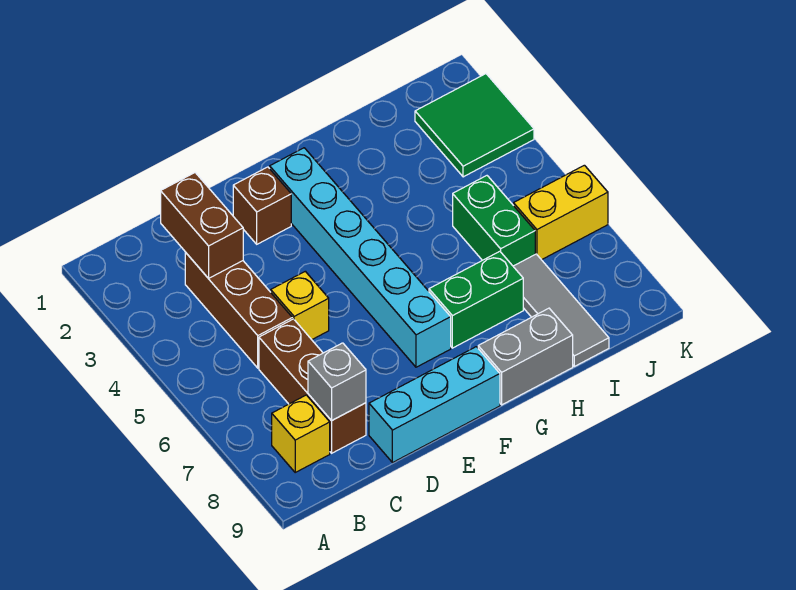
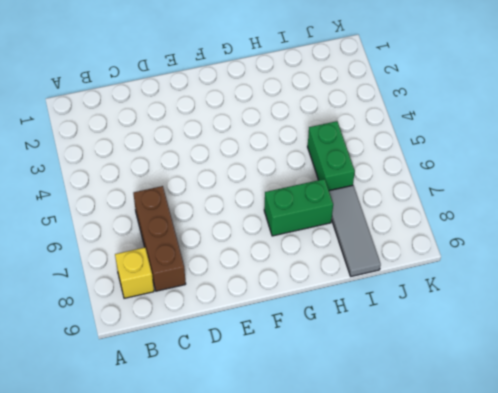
none -> brown 1x3 brick [185,252,292,368]
none -> yellow 1x1 brick [271,271,329,340]
none -> cyan 1x3 brick [369,347,500,463]

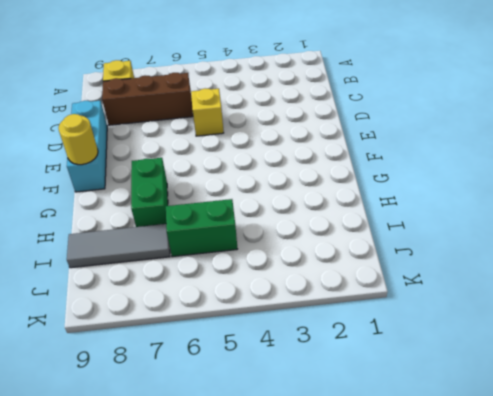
yellow 1x1 round brick [58,114,98,165] -> none
none -> brown 1x3 brick [185,252,292,368]
none -> brown 1x1 brick [233,167,291,244]
none -> cyan 1x6 brick [270,148,451,367]

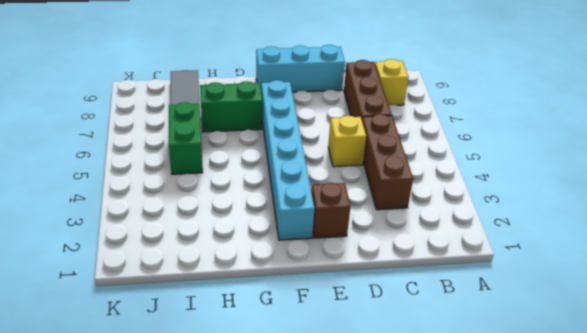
none -> grey 1x2 brick [478,308,573,405]
none -> green 2x2 tile [415,74,534,177]
none -> yellow 1x2 brick [514,165,608,260]

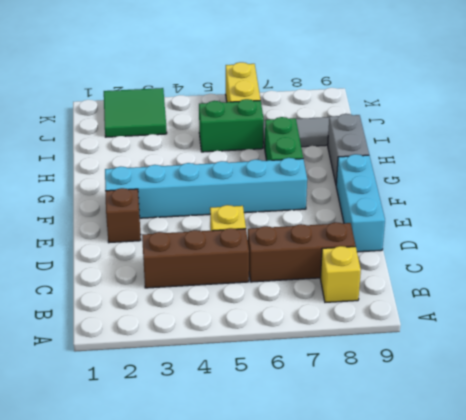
none -> brown 1x2 brick [161,173,243,278]
none -> grey 1x1 brick [308,343,366,421]

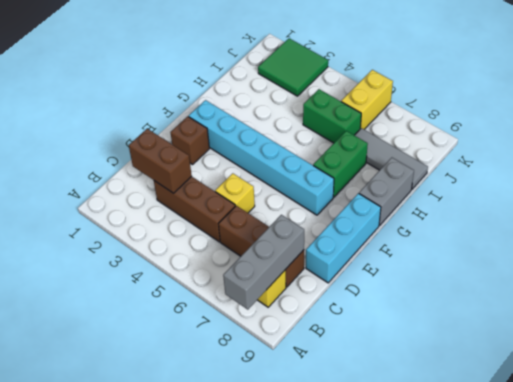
grey 1x3 brick [223,215,304,310] -> grey 1x1 brick [308,343,366,421]

